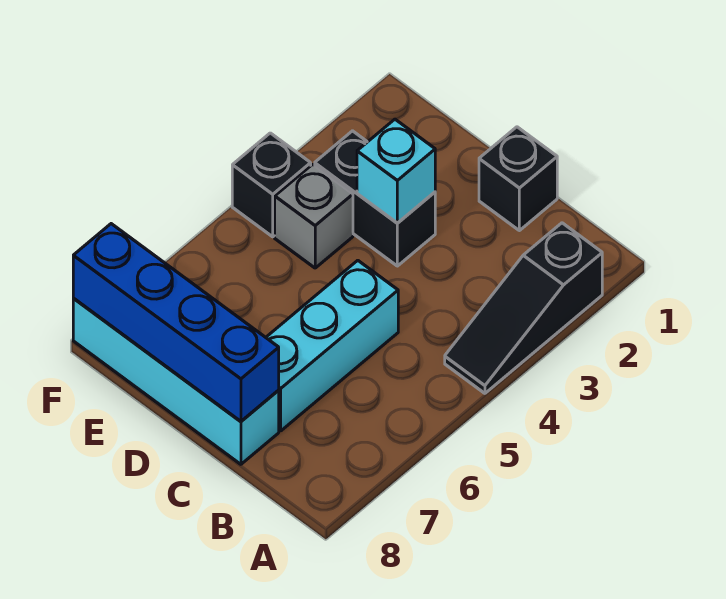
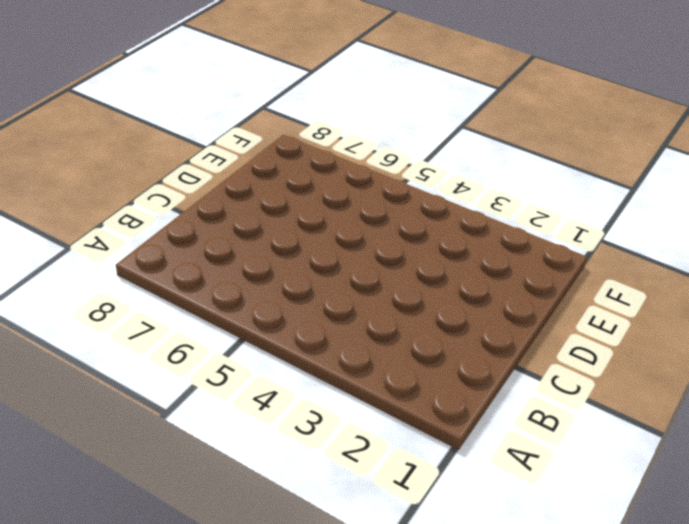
none -> black 1x3 slope [445,223,602,393]
none -> black 1x1 brick [479,127,557,231]

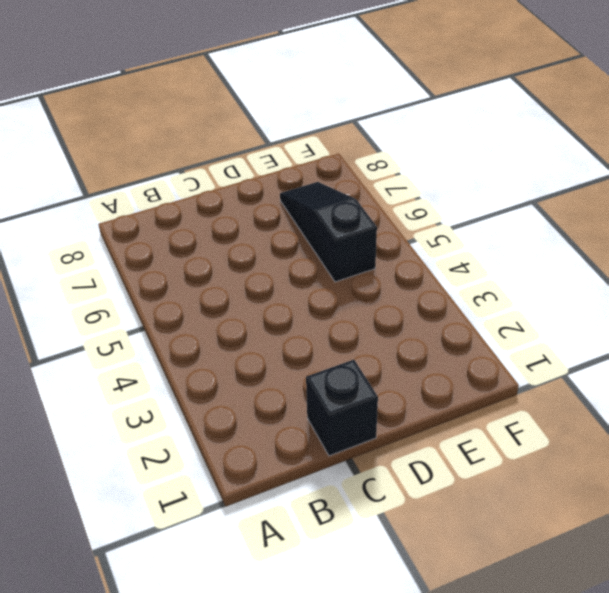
black 1x3 slope [280,182,377,282] -> black 1x3 slope moved to [445,223,602,393]
none -> cyan 1x3 brick [266,260,398,431]
none -> cyan 1x4 brick [73,298,279,464]

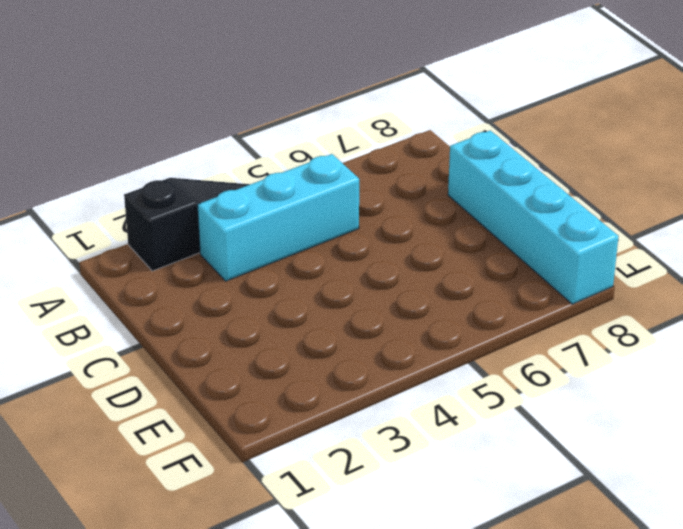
cyan 1x3 brick [198,154,359,281] -> cyan 1x3 brick moved to [266,260,398,431]
none -> black 1x1 brick [479,127,557,231]
none -> black 1x2 brick [315,131,435,266]

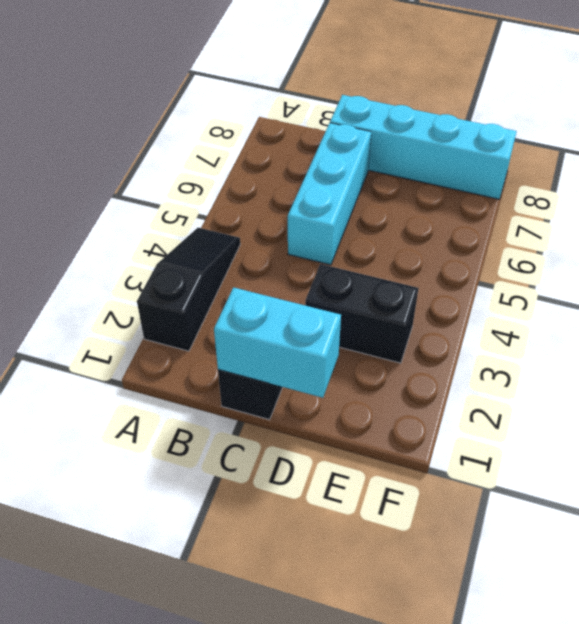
cyan 1x2 brick [214,287,341,398] -> none
none -> grey 1x1 brick [275,164,353,268]
none -> black 1x1 brick [232,133,311,237]

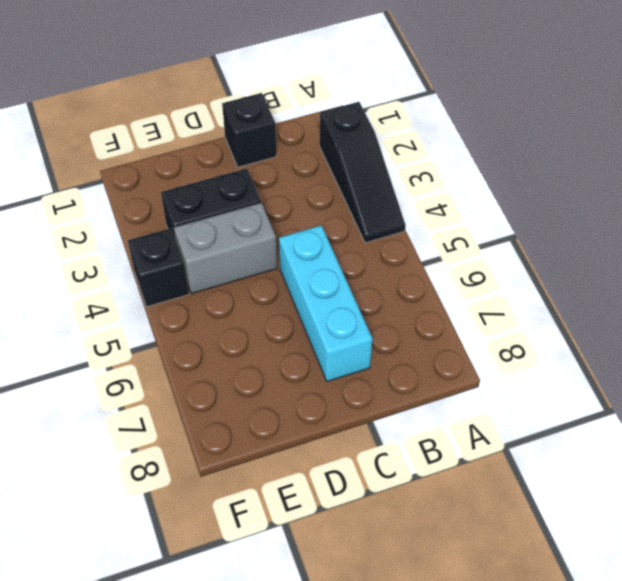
grey 1x2 brick [174,203,277,294] -> grey 1x1 brick [275,164,353,268]
none -> cyan 1x4 brick [73,298,279,464]
none -> blue 1x4 brick [73,224,279,421]

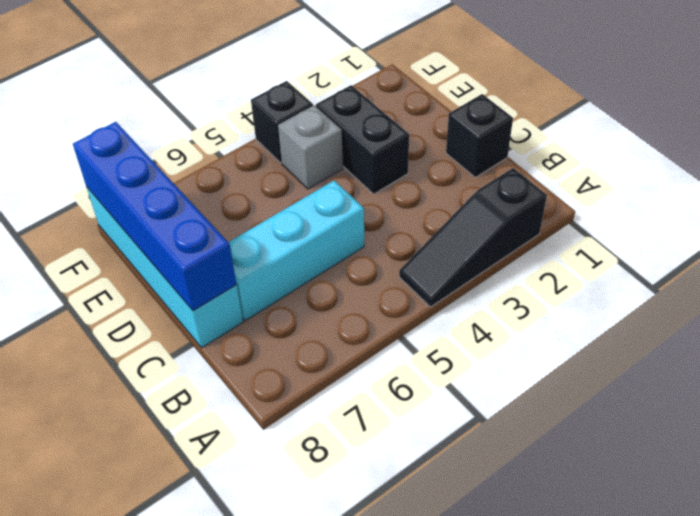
none -> cyan 1x1 brick [357,119,435,223]

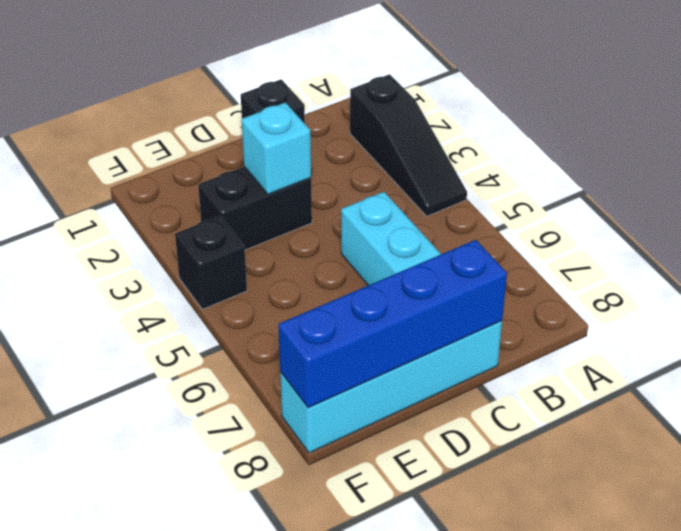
none -> grey 1x1 brick [275,164,353,268]

